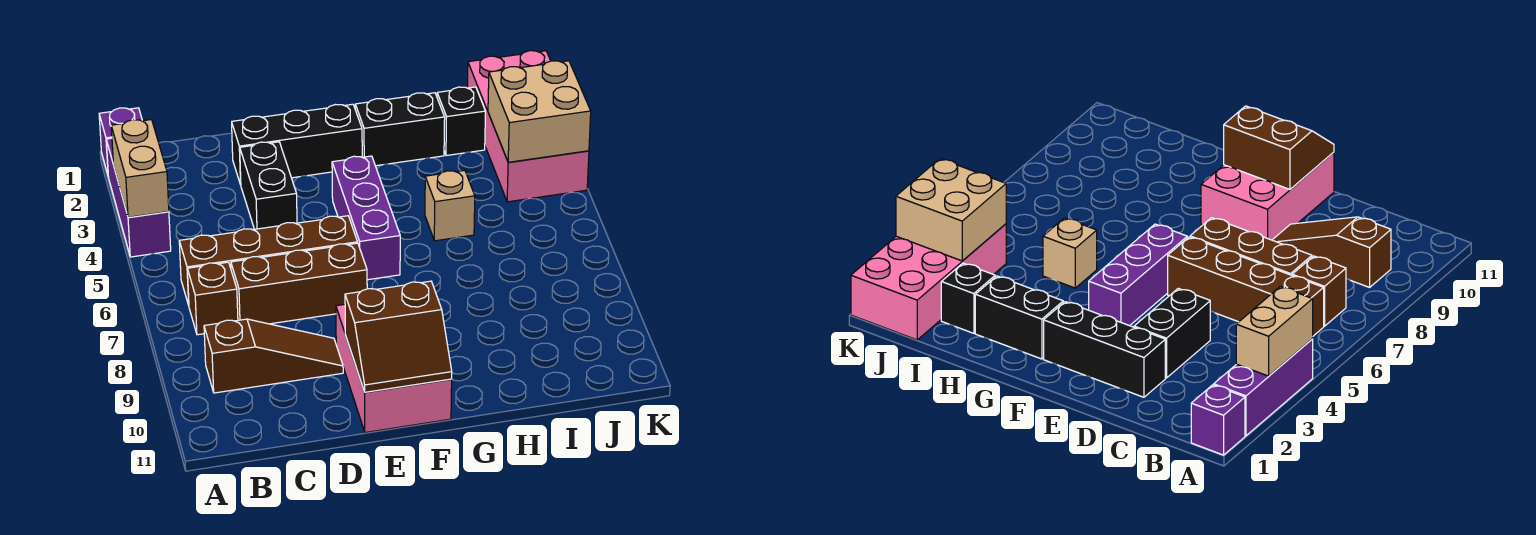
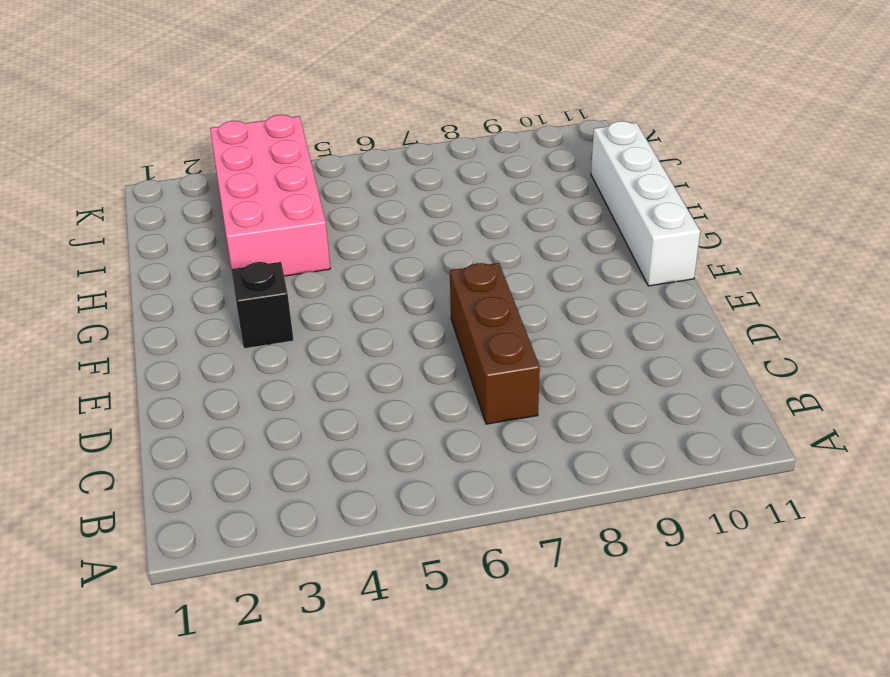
black 1x1 brick [231,262,294,349] -> black 1x1 brick moved to [437,87,486,156]
white 1x4 brick [591,121,700,286] -> pink 2x3 brick [336,304,452,433]
pink 2x4 brick [210,115,330,276] -> pink 2x4 brick turned to [467,51,589,202]
none -> purple 1x1 brick [99,108,142,174]
none -> purple 1x3 brick [106,138,171,257]
none -> brown 1x4 brick [179,216,358,305]

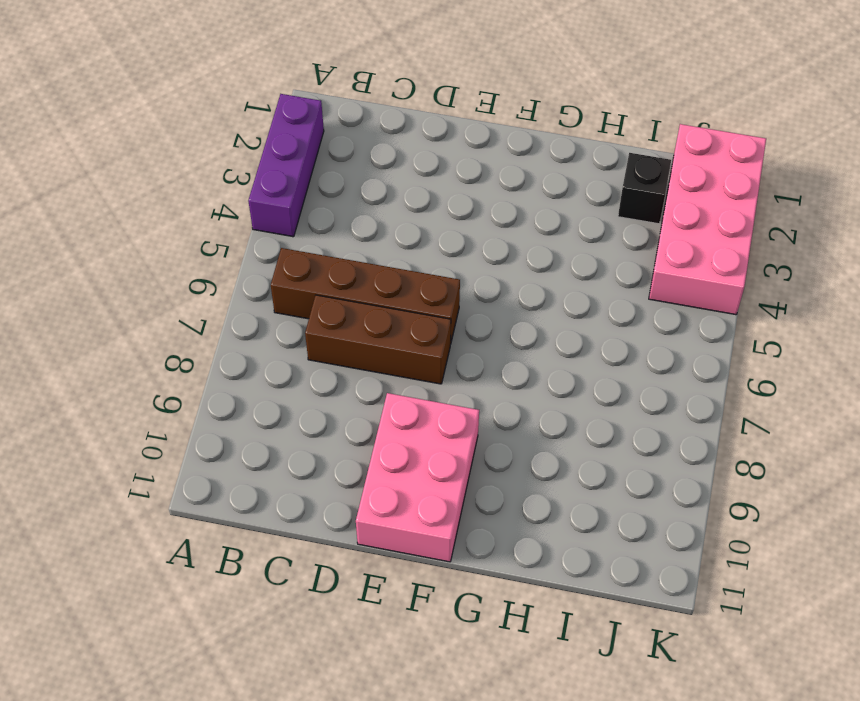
none -> purple 1x1 brick [99,108,142,174]
none -> brown 1x1 brick [187,262,238,335]
none -> brown 1x3 slope [204,319,343,393]

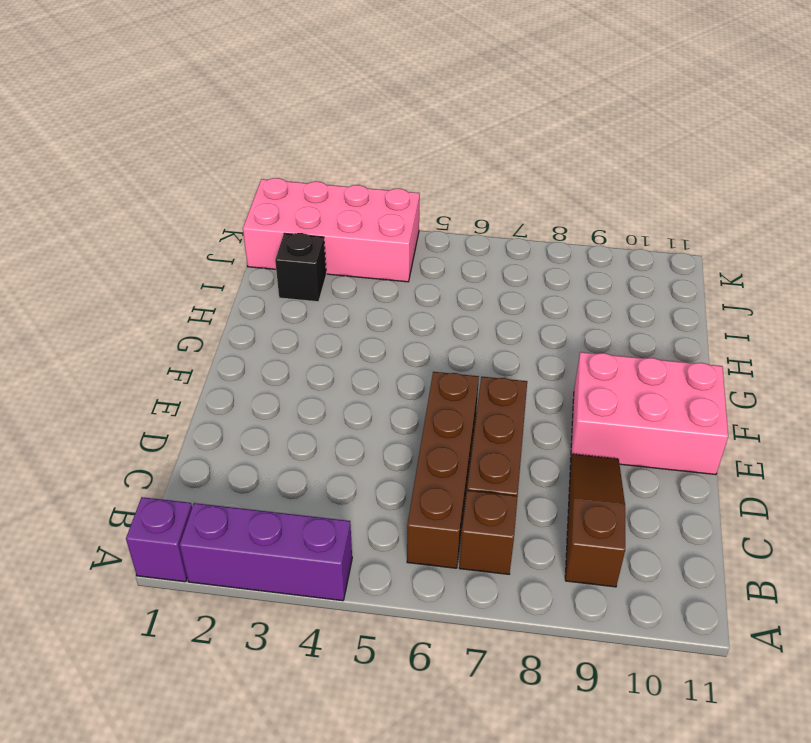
none -> black 1x3 brick [232,104,362,185]
none -> black 1x2 brick [240,142,297,229]
none -> purple 1x3 brick [332,156,400,280]

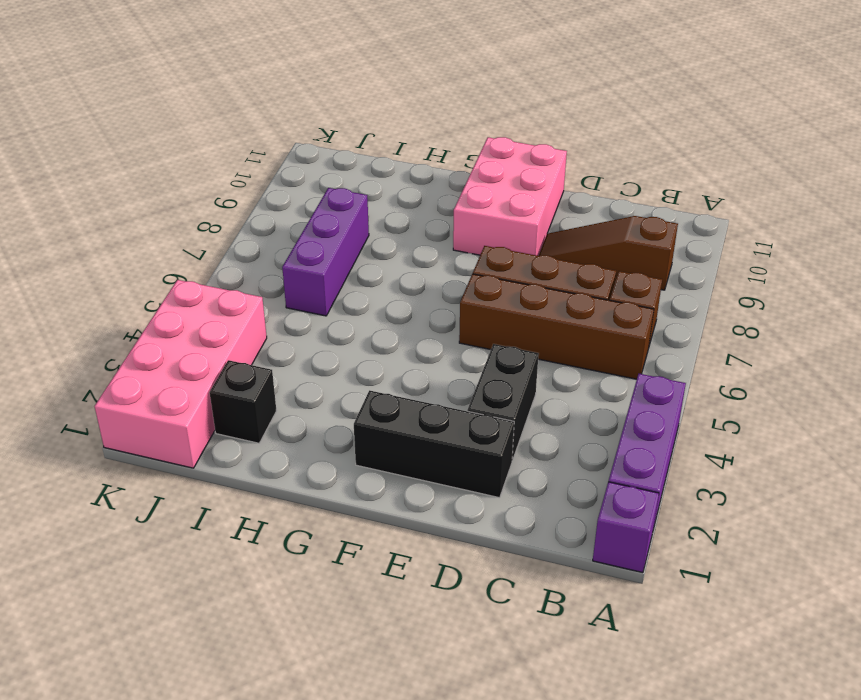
purple 1x3 brick [282,188,369,316] -> purple 1x3 brick moved to [332,156,400,280]
none -> black 1x2 brick [355,93,445,166]
none -> tan 1x1 brick [425,170,475,241]
none -> tan 1x2 brick [111,120,169,217]

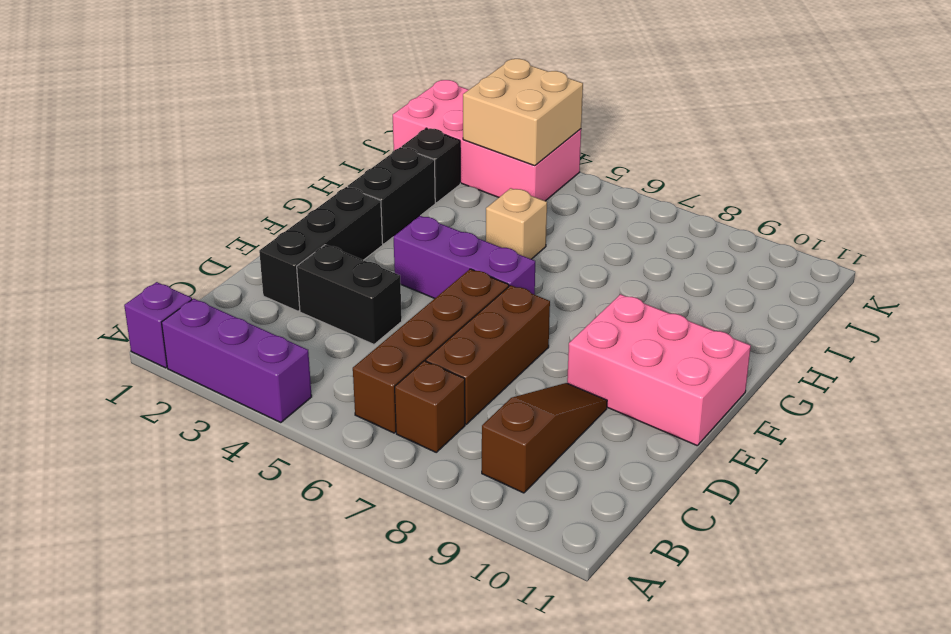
none -> tan 1x2 brick [111,120,169,217]
none -> brown 2x2 slope [345,281,452,392]

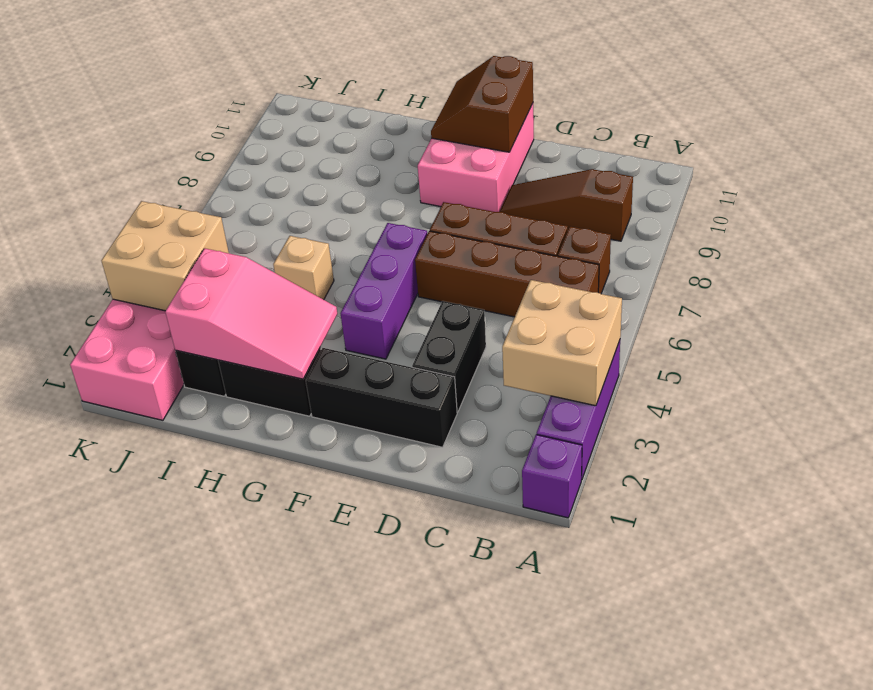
tan 2x2 brick [502,280,622,406] -> tan 1x2 brick [111,120,169,217]
brown 2x2 slope [431,56,533,152] -> brown 2x2 slope turned to [345,281,452,392]
pink 2x3 slope [165,248,337,379] -> none

